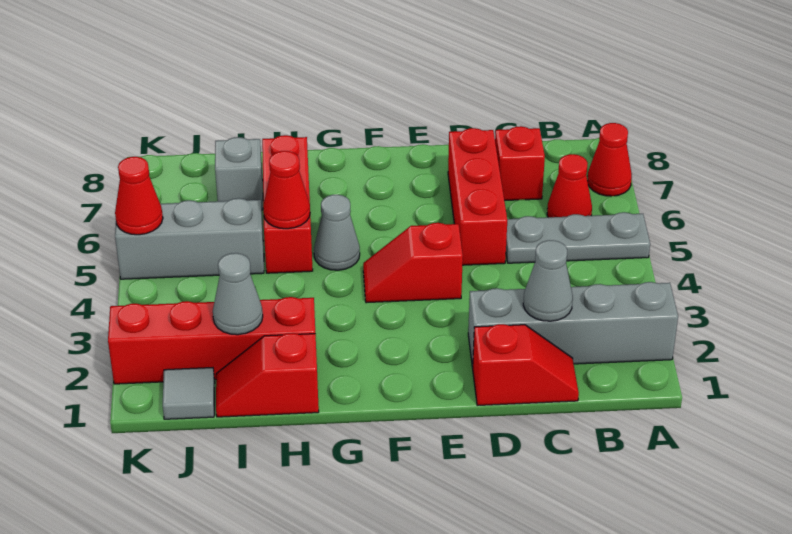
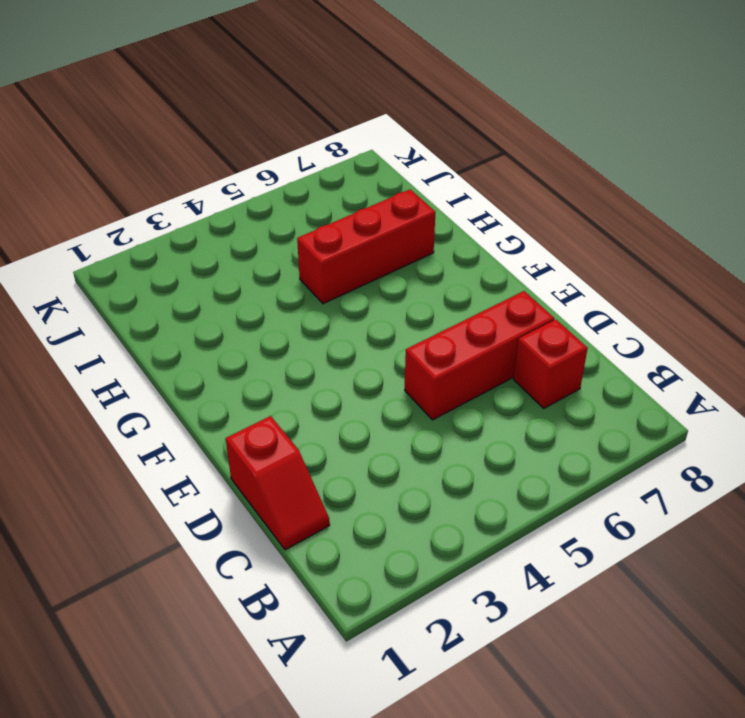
none -> grey 1x4 brick [468,282,678,368]
none -> grey 1x3 plate [506,212,650,263]
none -> red 1x1 cone [587,123,632,196]

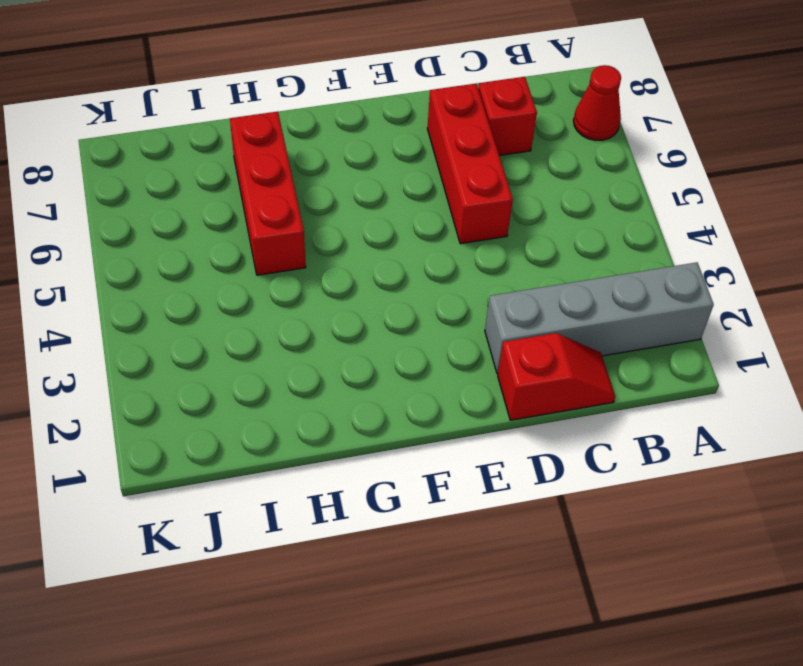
none -> grey 1x3 plate [506,212,650,263]
none -> red 1x1 cone [547,154,592,217]
none -> red 1x2 slope [363,223,463,303]

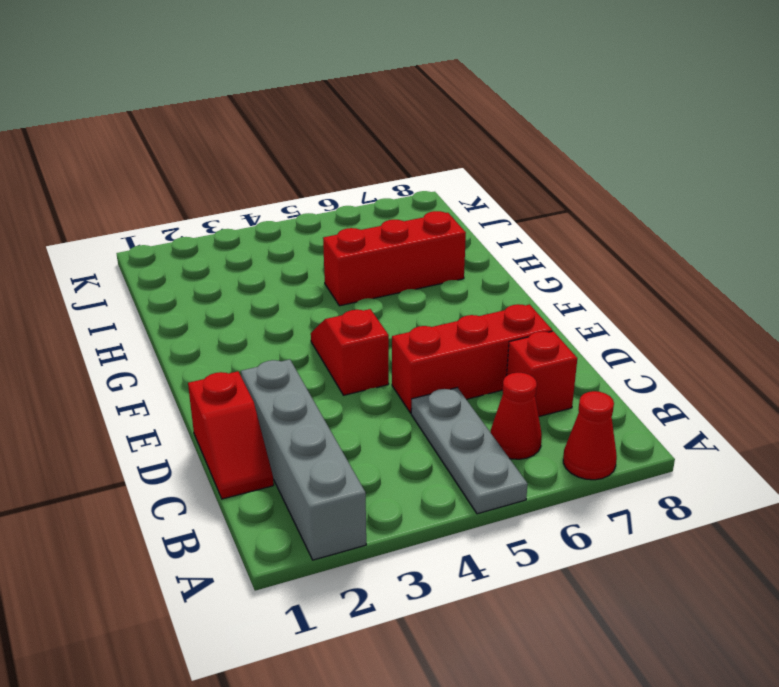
none -> grey 1x1 cone [314,195,360,270]
none -> red 1x2 slope [216,333,319,417]
none -> red 1x4 brick [108,297,315,384]

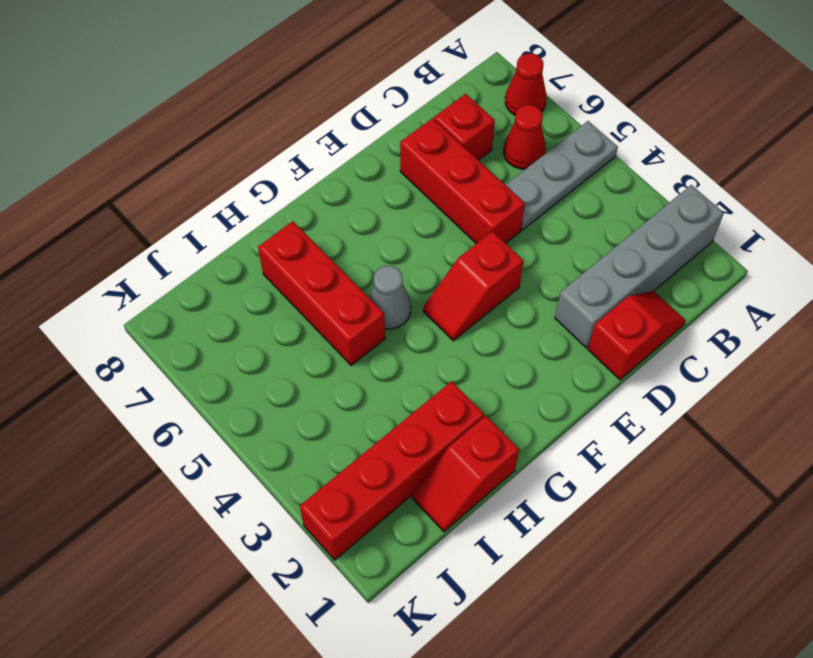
none -> grey 1x3 brick [115,198,264,279]
none -> grey 1x1 brick [215,137,263,210]
none -> grey 1x1 tile [163,368,215,419]

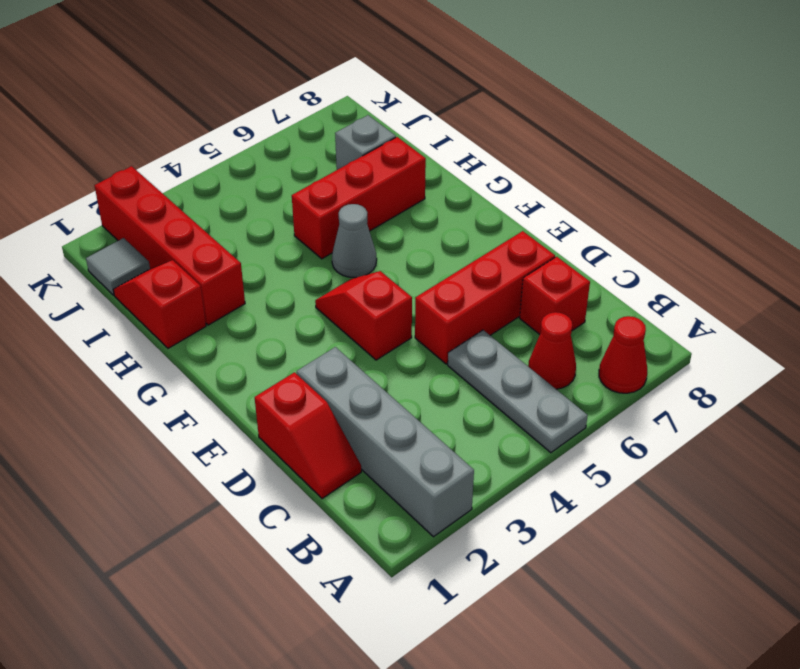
none -> grey 1x3 brick [115,198,264,279]
none -> grey 1x1 cone [523,240,573,321]
none -> red 1x1 cone [263,151,310,229]

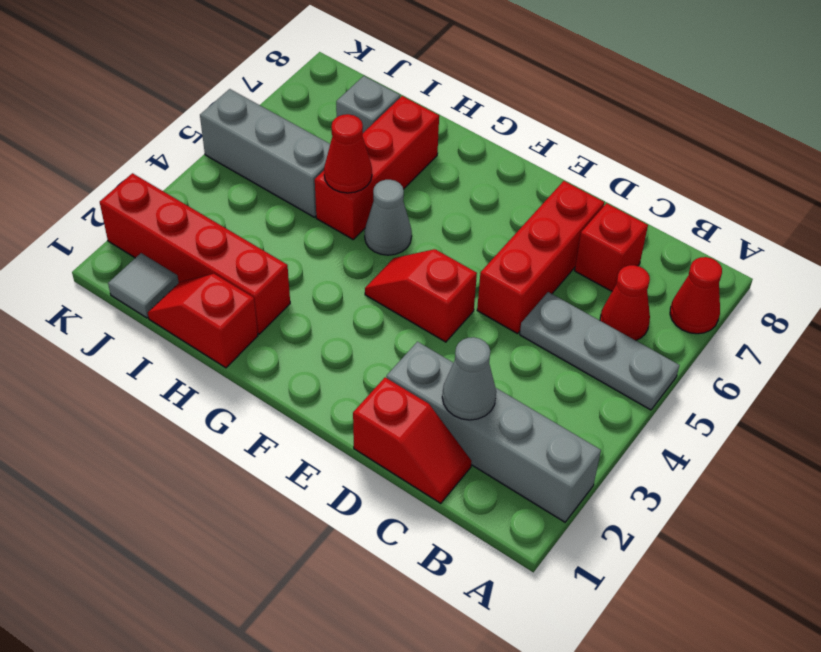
none -> grey 1x1 cone [213,253,263,335]
none -> red 1x1 cone [115,157,163,235]

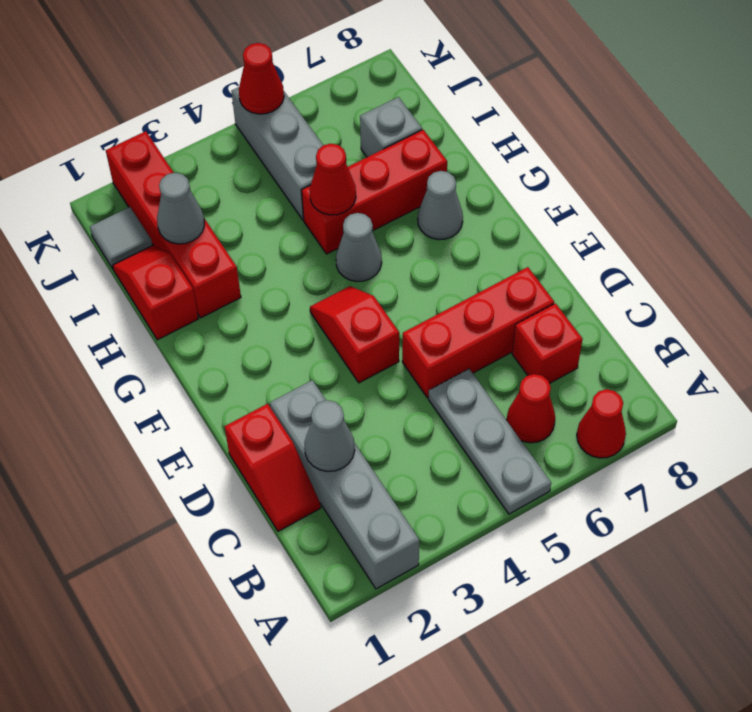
grey 1x1 cone [418,171,463,240] -> none

